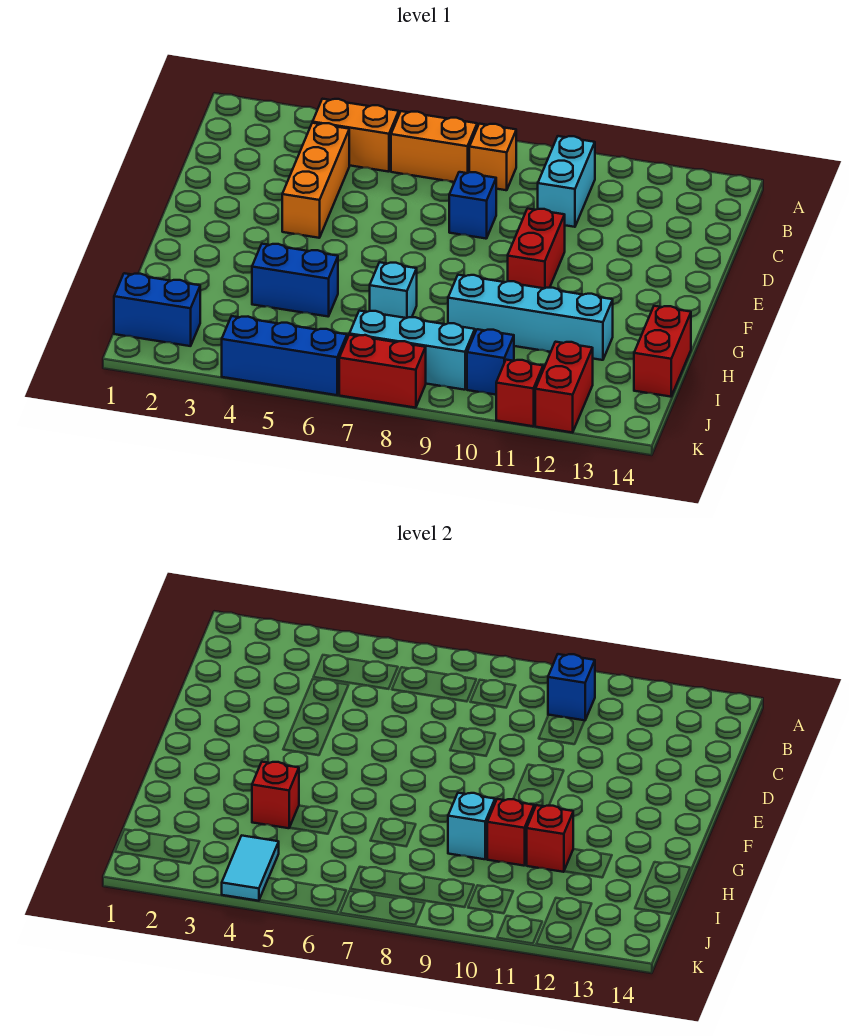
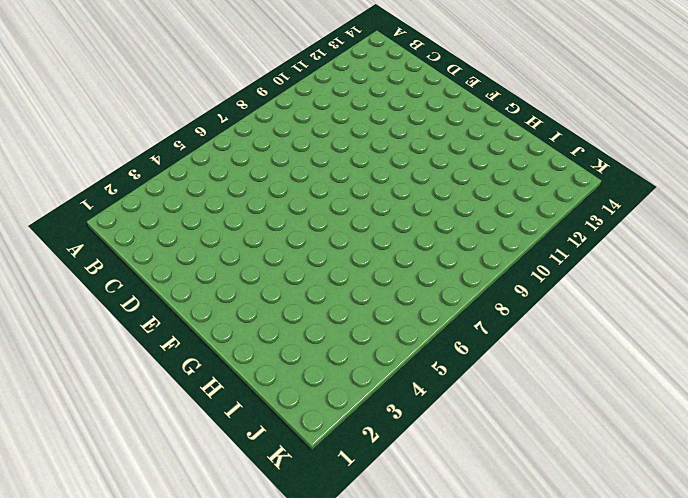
none -> orange 1x2 brick [313,99,399,172]
none -> orange 1x2 brick [391,111,477,182]
none -> orange 1x1 brick [469,124,516,190]

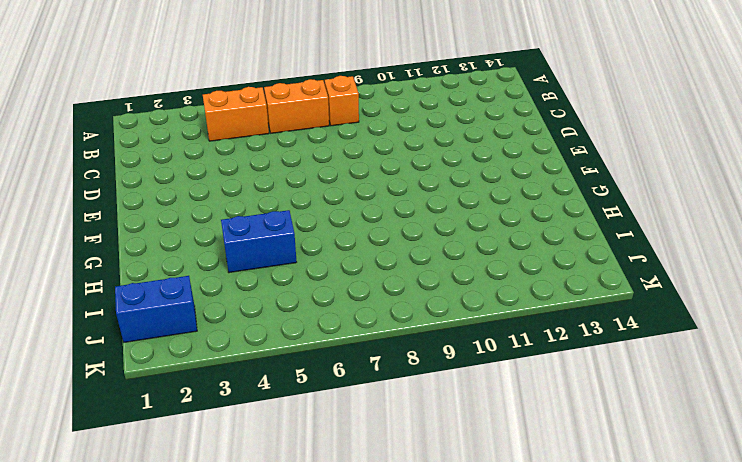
none -> cyan 1x2 brick [538,136,595,227]
none -> orange 1x3 brick [282,123,349,238]
none -> blue 1x1 brick [449,172,496,239]

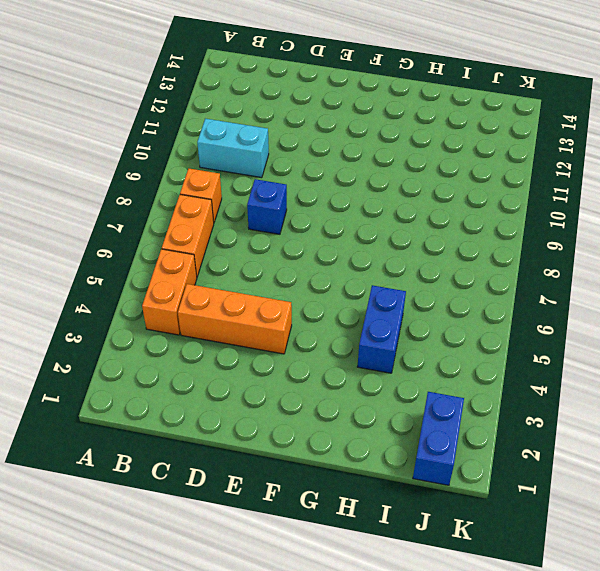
none -> red 1x2 brick [508,209,565,288]
none -> cyan 1x1 brick [370,262,417,318]
none -> cyan 1x4 brick [448,275,613,360]

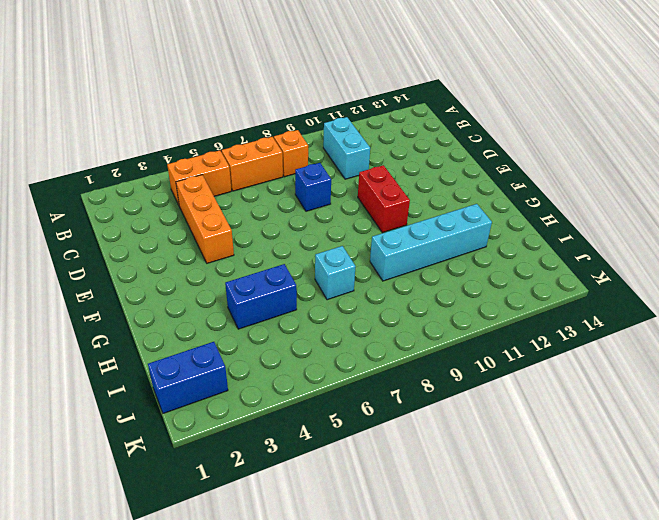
none -> red 1x2 brick [634,306,691,397]
none -> cyan 1x3 brick [349,311,475,390]
none -> blue 1x1 brick [467,329,514,395]

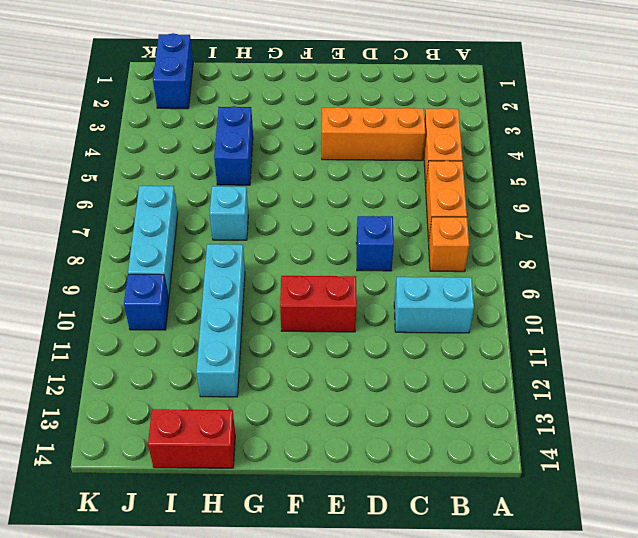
none -> red 1x2 brick [535,342,593,433]
none -> blue 1x3 brick [222,316,347,395]
none -> red 1x2 brick [339,335,426,408]

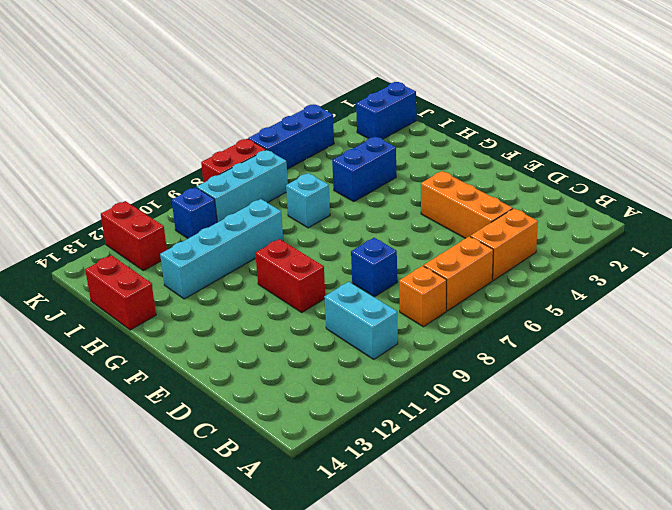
none -> red 1x1 brick [496,360,543,426]
none -> blue 1x1 brick [548,654,595,721]
none -> red 1x1 brick [252,762,299,828]

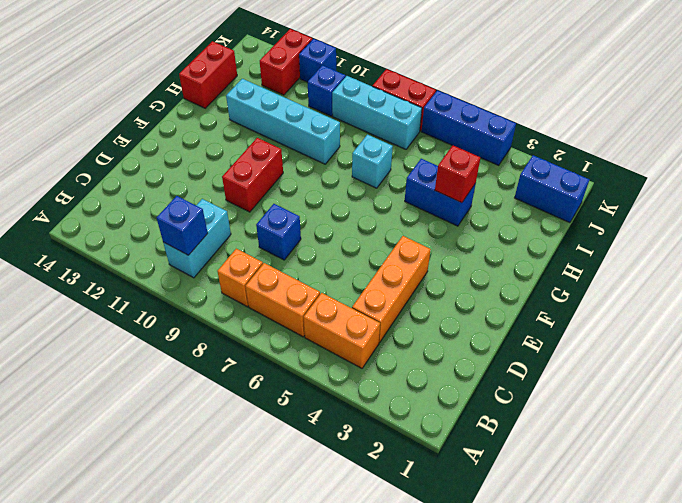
blue 1x1 brick [299,39,336,82] -> red 1x1 brick [496,360,543,426]
none -> cyan 1x1 brick [448,793,495,859]
none -> red 1x1 brick [487,799,534,866]
none -> red 1x1 brick [526,805,573,872]

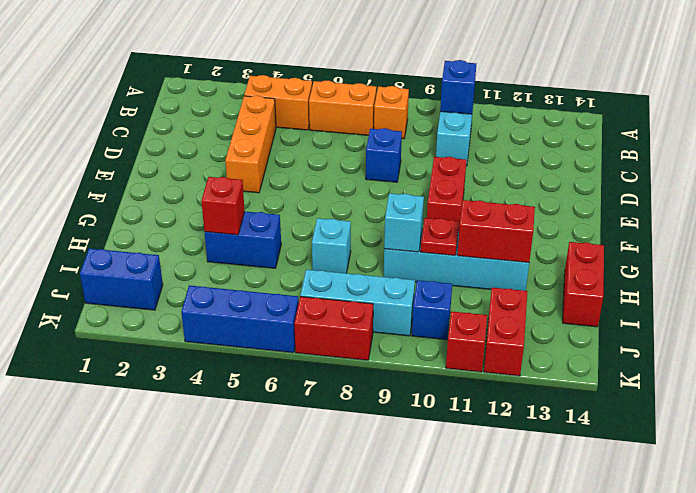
red 1x1 plate [421,218,459,255] -> red 1x1 brick [487,799,534,866]
red 1x2 brick [457,200,535,263] -> red 1x1 brick [526,805,573,872]
none -> cyan 1x2 tile [222,836,279,901]

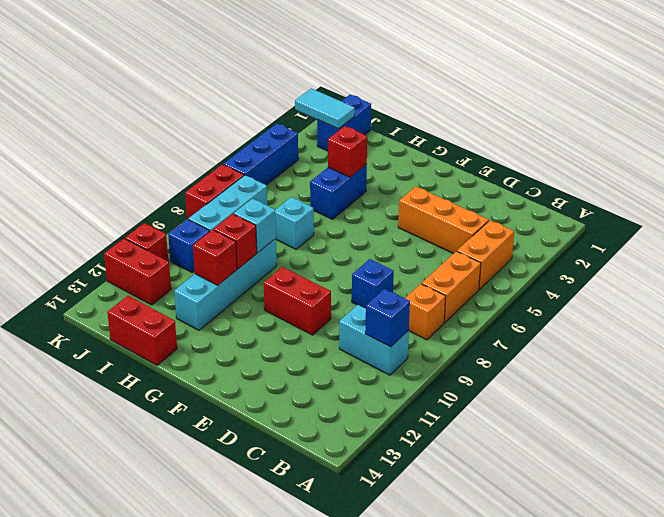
cyan 1x2 tile [295,88,355,129] -> cyan 1x2 tile moved to [222,836,279,901]

